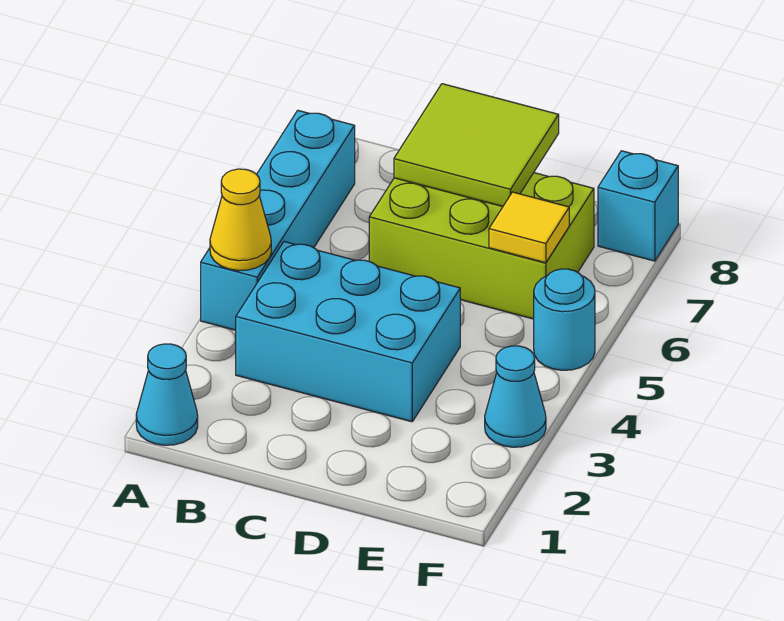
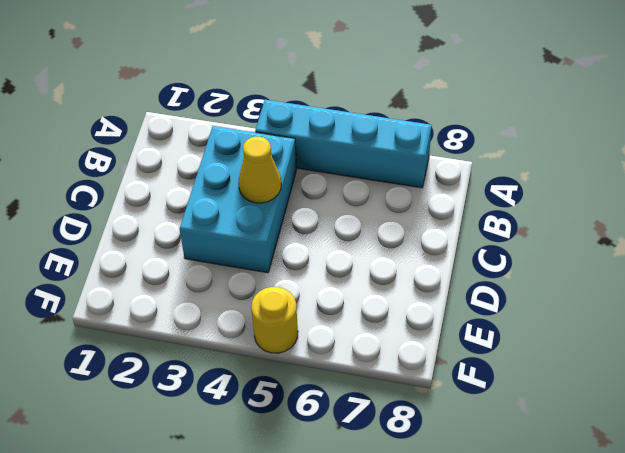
yellow 1x1 cone [238,137,281,203] -> yellow 1x1 cone moved to [210,169,271,271]
yellow 1x1 round brick [251,287,298,353] -> cyan 1x1 round brick [534,269,595,370]
none -> cyan 1x1 cone [136,344,198,445]
none -> lime 2x3 brick [369,173,594,319]

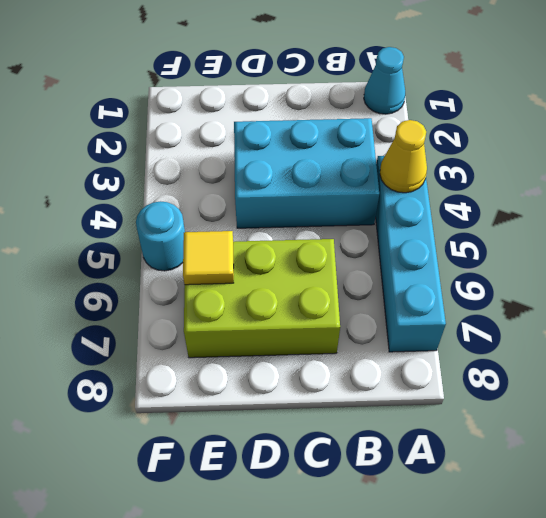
none -> cyan 1x1 cone [485,346,546,447]
none -> cyan 1x1 brick [598,151,678,261]

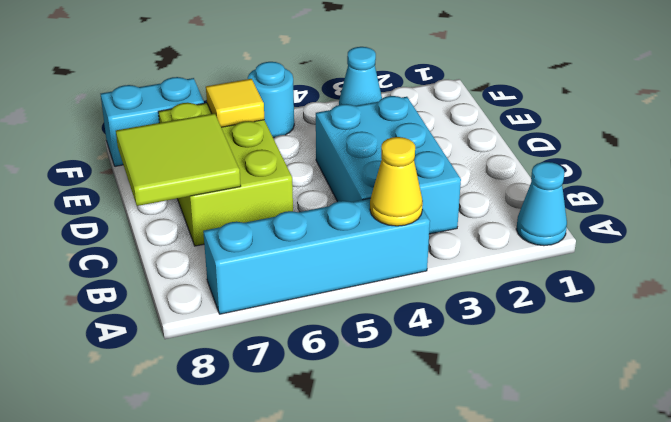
cyan 1x2 brick [101,77,204,166] -> cyan 1x1 brick [598,151,678,261]

